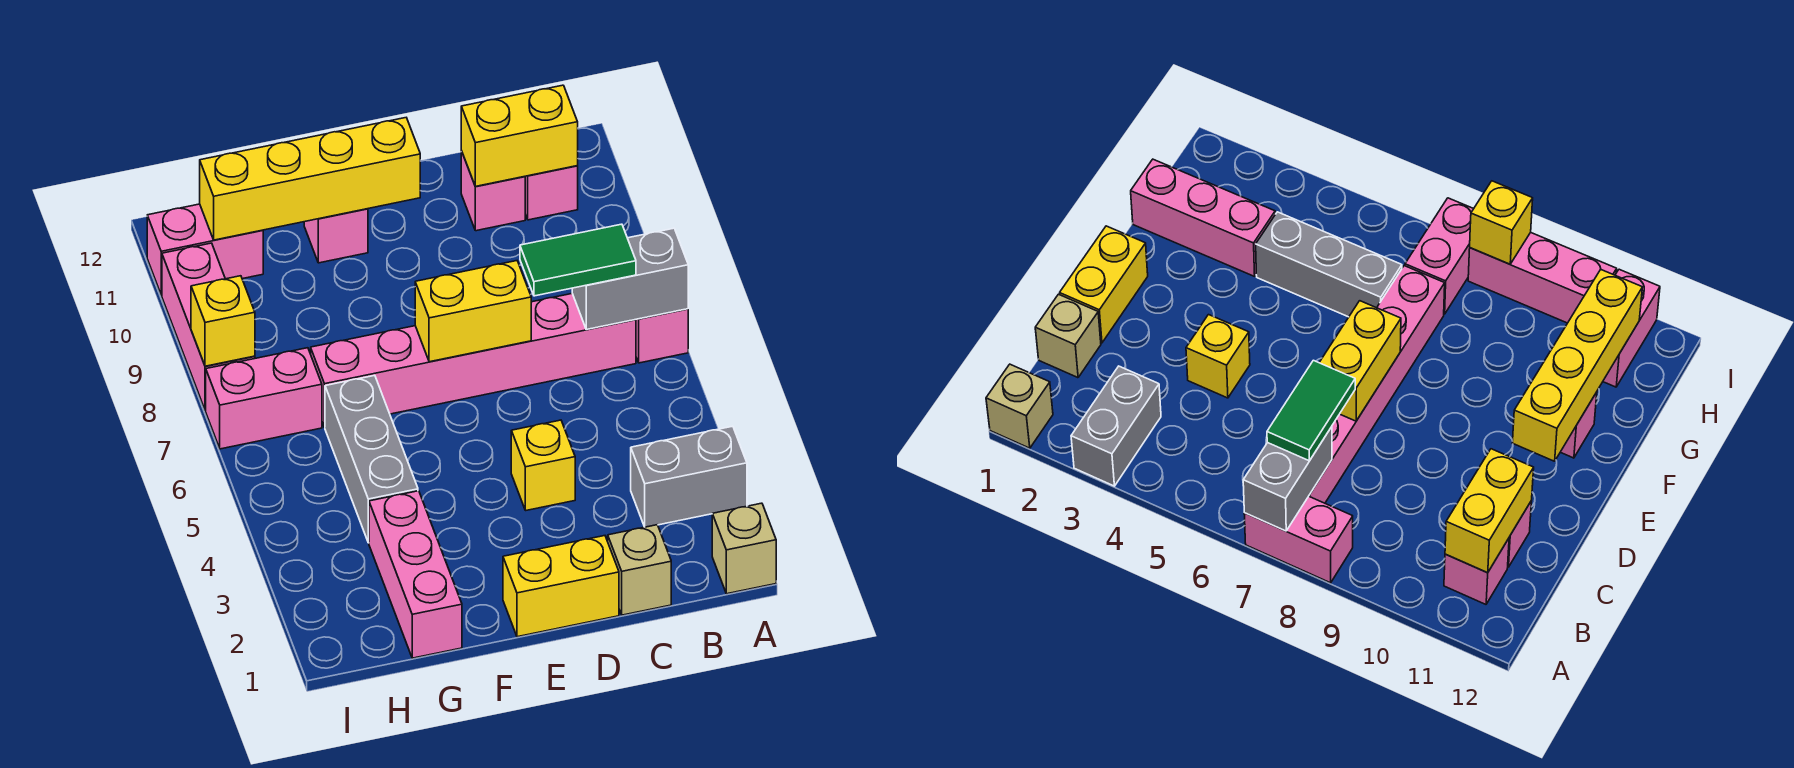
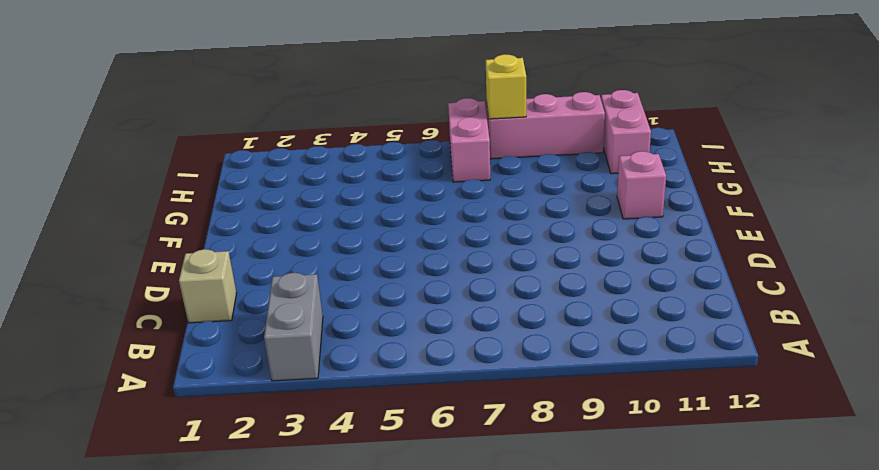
none -> tan 1x1 brick [712,503,776,594]
none -> pink 1x2 brick [636,309,688,363]
none -> pink 1x6 brick [311,294,636,427]

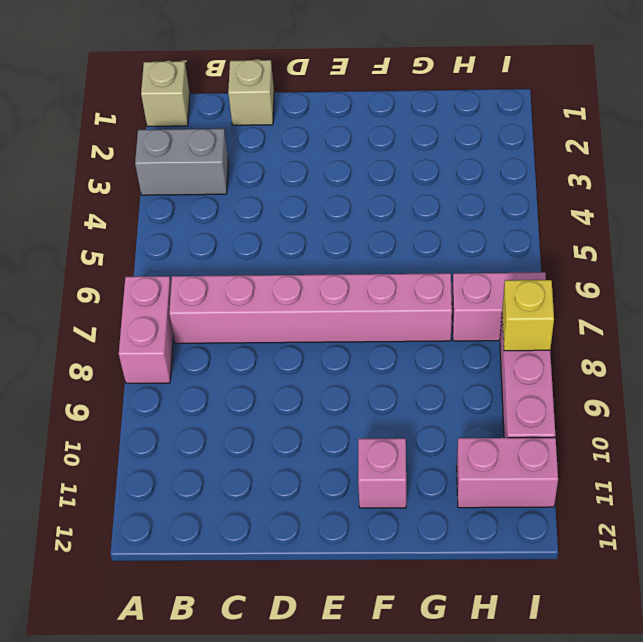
none -> pink 1x1 brick [525,166,578,220]
none -> pink 1x1 brick [461,151,525,231]
none -> yellow 1x2 brick [503,536,619,637]

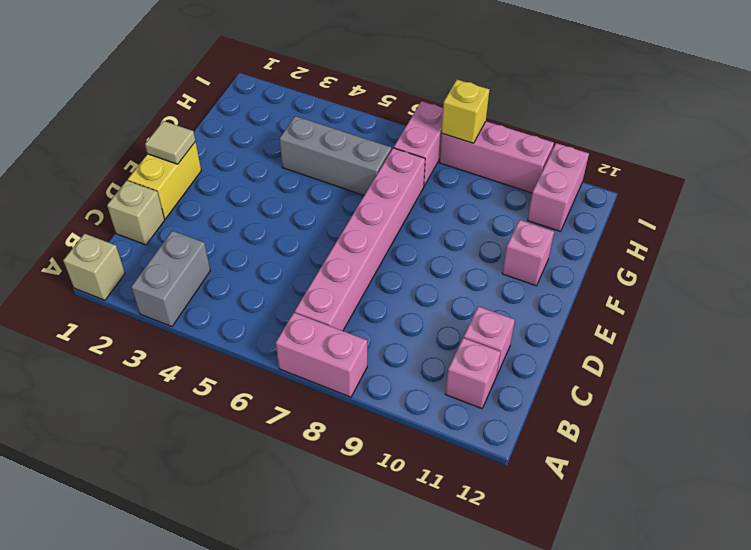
tan 1x1 tile [145,121,195,164] -> none
none -> yellow 1x1 brick [511,420,575,510]
none -> pink 1x3 brick [369,491,462,658]
none -> grey 1x2 brick [572,228,688,329]

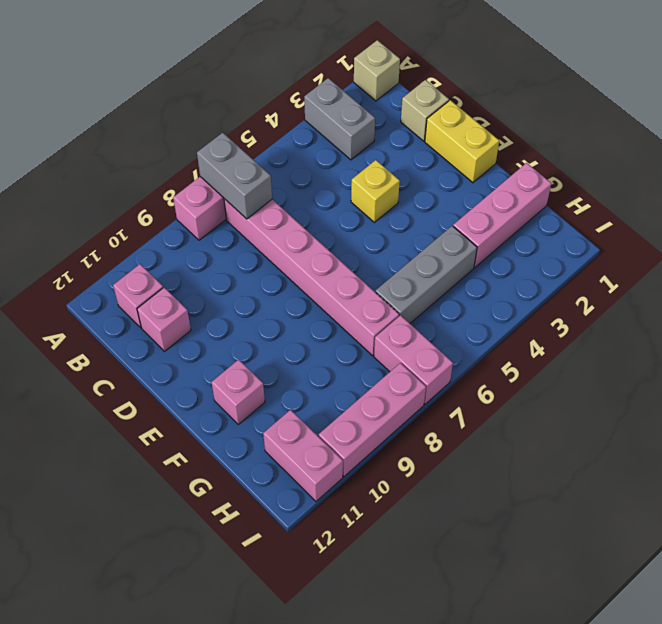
none -> yellow 1x2 brick [461,85,578,186]
none -> yellow 1x2 brick [415,261,531,362]
none -> yellow 1x4 brick [200,118,420,240]

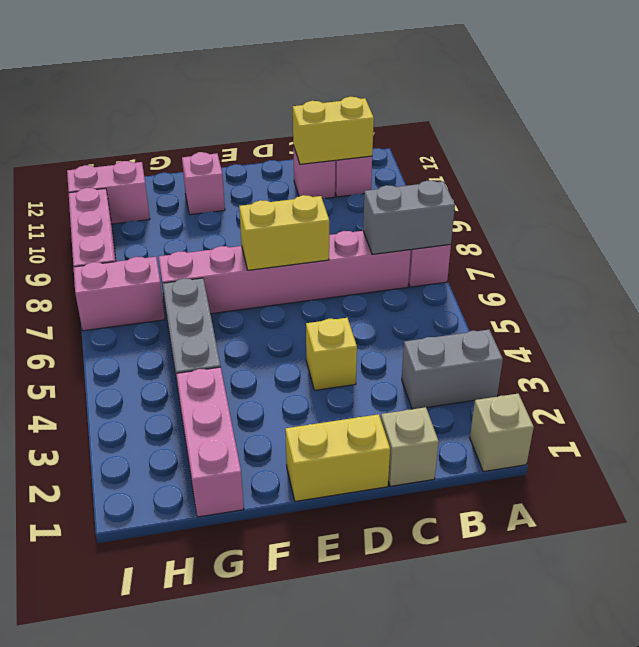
none -> yellow 1x4 brick [200,118,420,240]
none -> yellow 1x1 brick [191,276,255,366]
none -> green 1x2 tile [520,224,636,296]

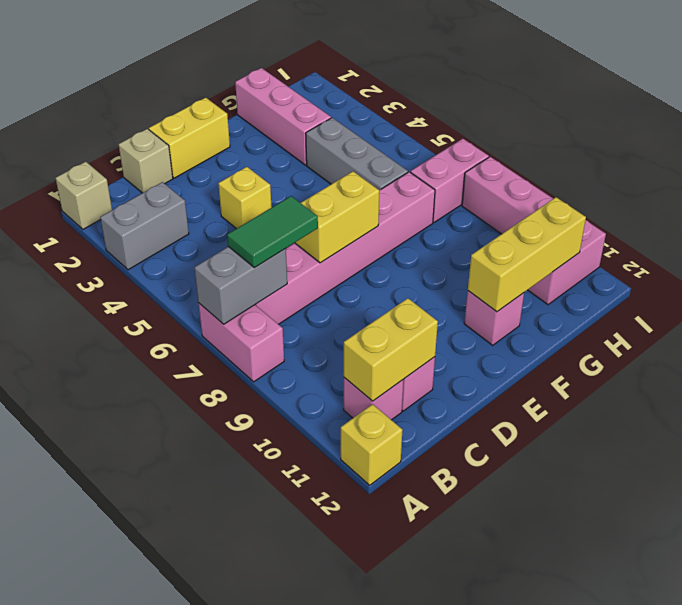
yellow 1x1 brick [341,404,402,485] -> yellow 1x1 brick moved to [191,276,255,366]
yellow 1x3 brick [468,197,586,312] -> yellow 1x4 brick [200,118,420,240]

